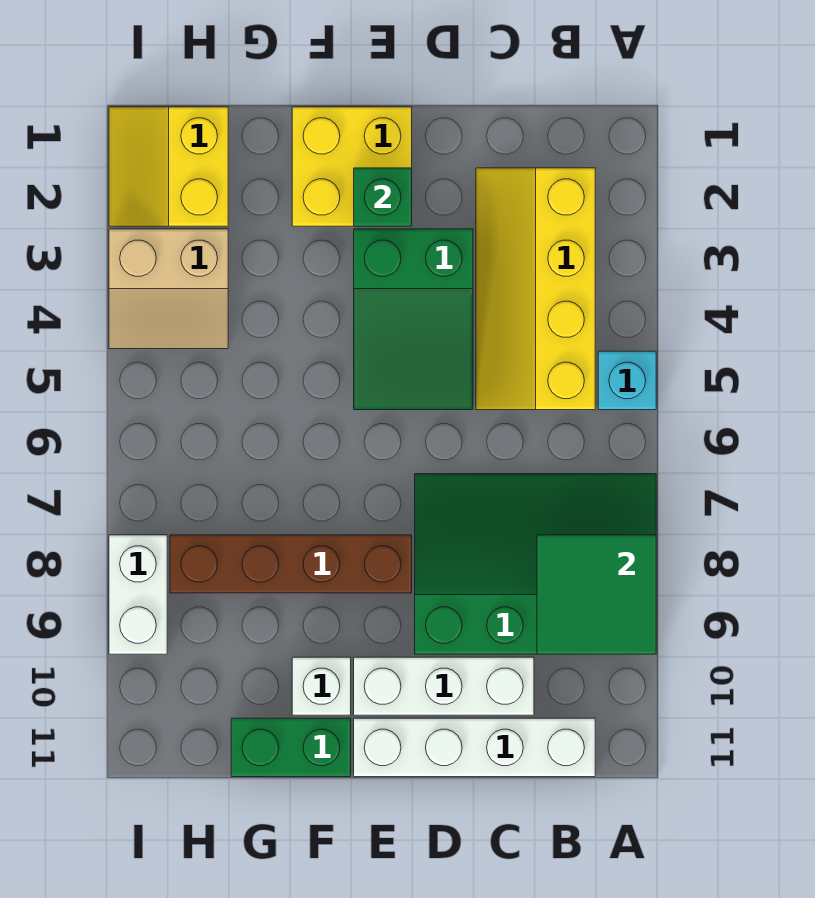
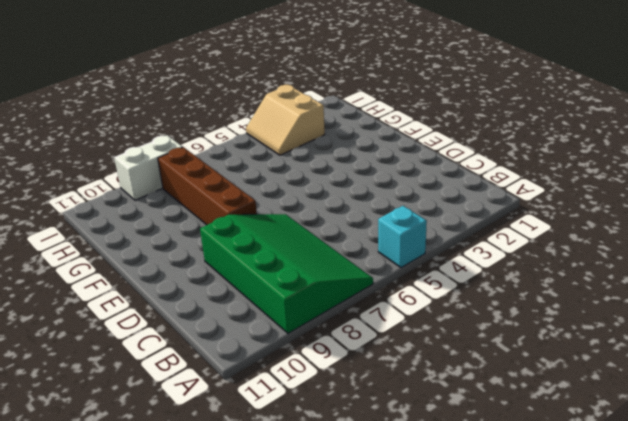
none -> yellow 2x4 slope [476,168,595,410]
none -> white 1x4 brick [354,718,595,777]
none -> white 1x3 brick [354,657,534,715]

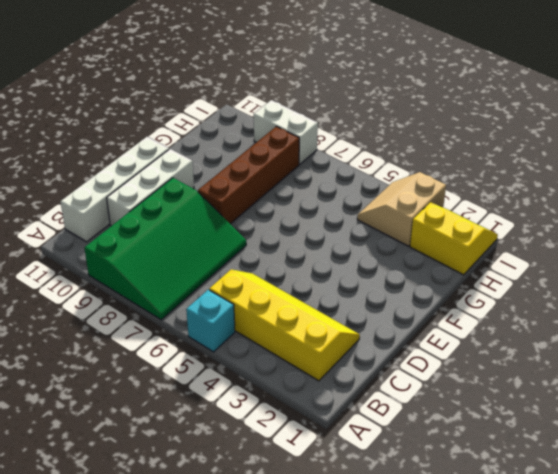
none -> green 2x3 slope [354,229,473,410]
none -> yellow 2x2 brick [292,107,412,226]
none -> white 1x1 brick [292,657,351,715]

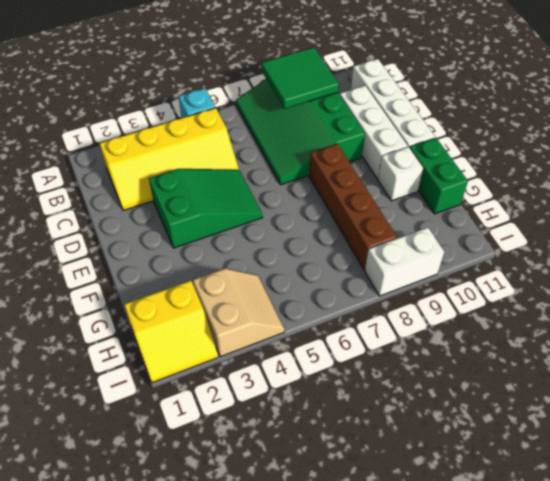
none -> yellow 2x2 brick [292,107,412,226]
none -> green 1x1 brick [354,168,412,226]

